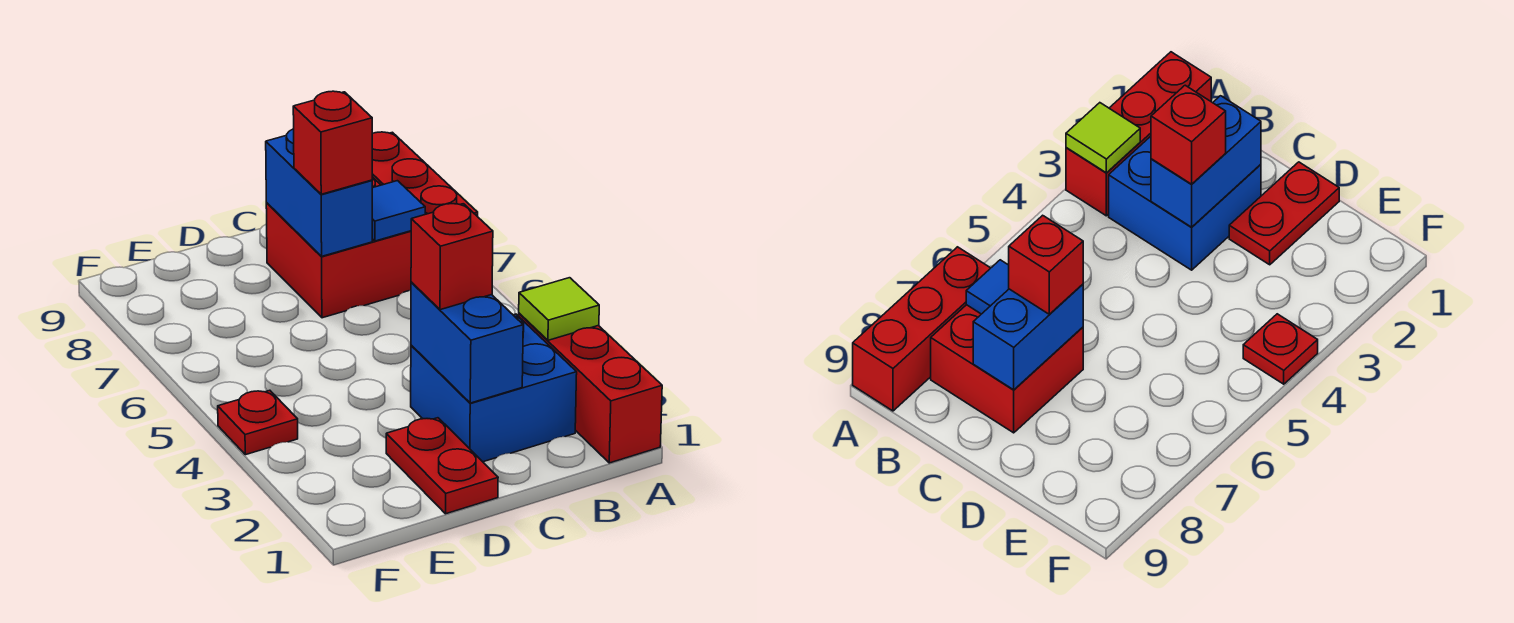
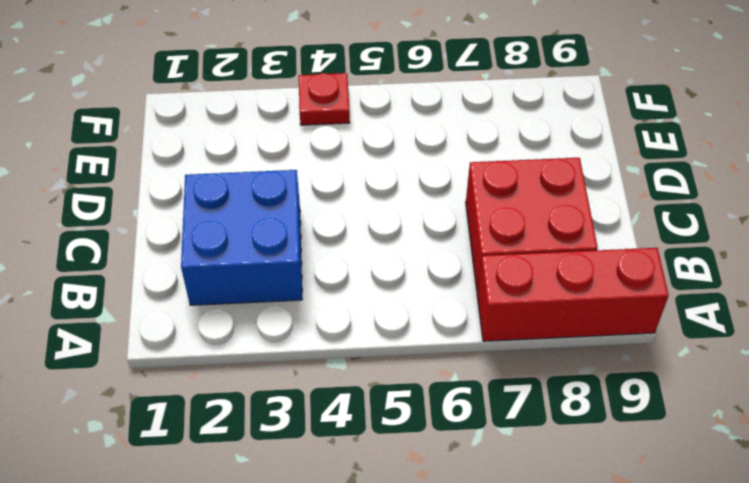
none -> red 1x3 brick [519,313,662,463]
none -> red 1x2 plate [386,418,498,514]
none -> lime 1x1 tile [519,278,599,340]

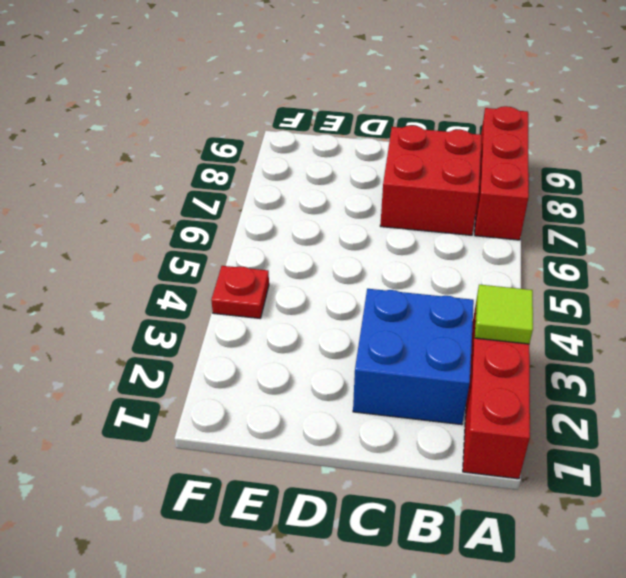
none -> red 1x2 plate [386,418,498,514]
none -> blue 1x1 tile [372,181,425,241]
none -> blue 1x2 brick [411,282,523,403]

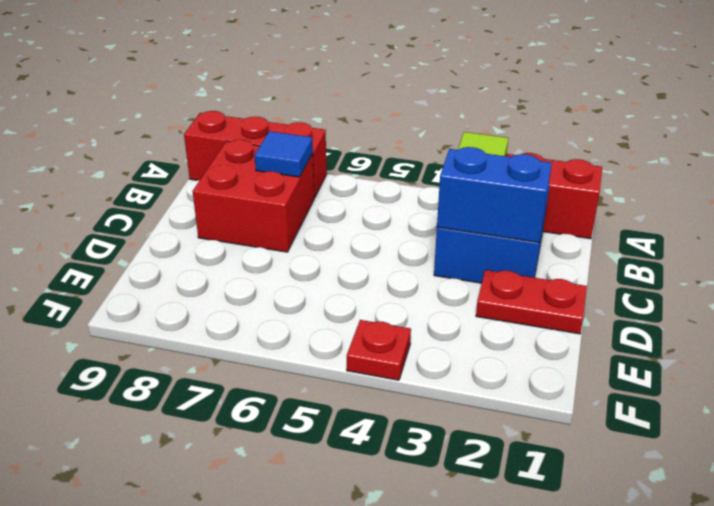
none -> blue 1x2 brick [266,129,372,256]
none -> red 1x1 brick [411,204,493,310]
none -> red 1x1 brick [293,91,372,194]

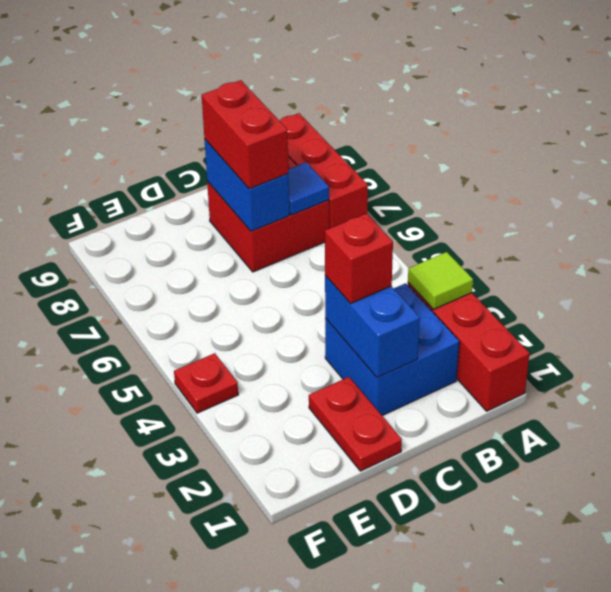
red 1x2 brick [202,80,288,189] -> red 1x1 brick [293,91,372,194]

